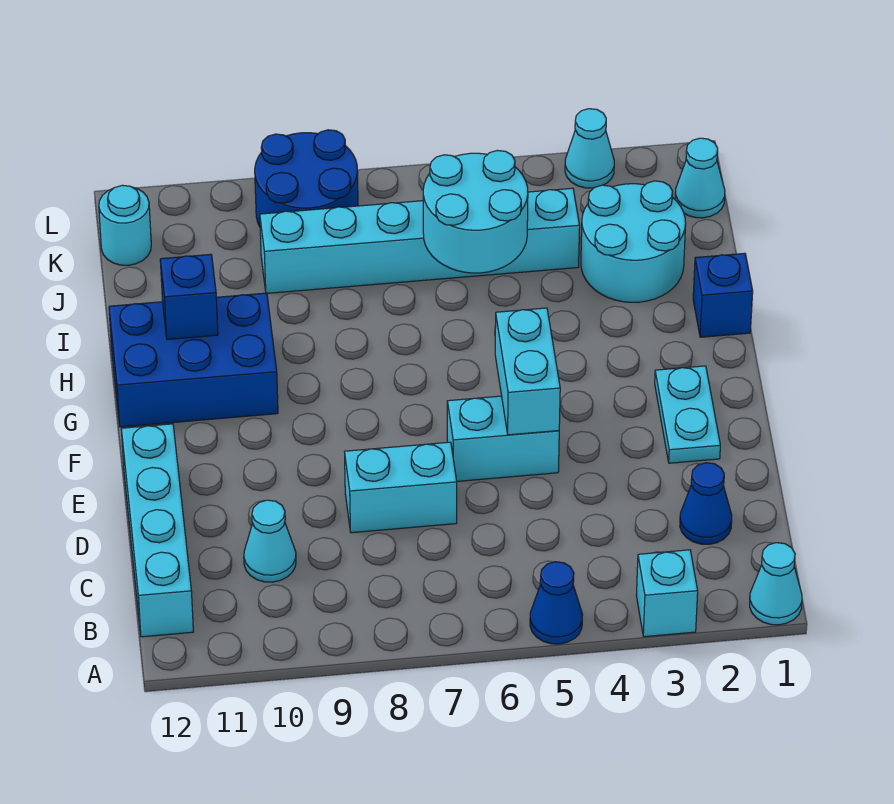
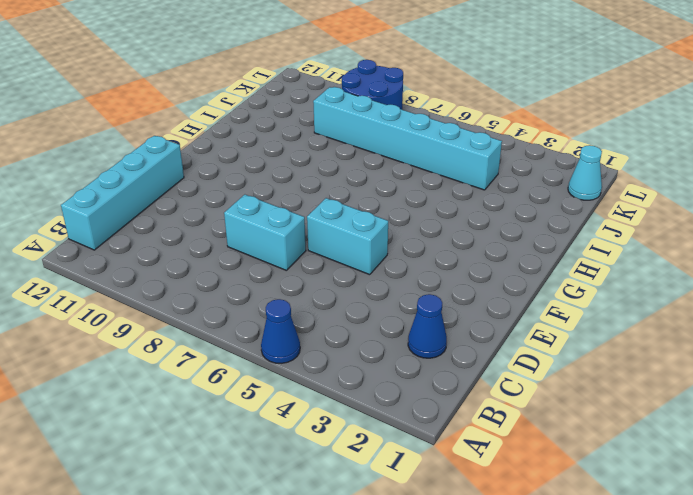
none -> cyan 1x1 cone [750,543,802,625]
none -> cyan 1x1 brick [636,550,698,637]
none -> cyan 1x1 cone [244,500,296,582]

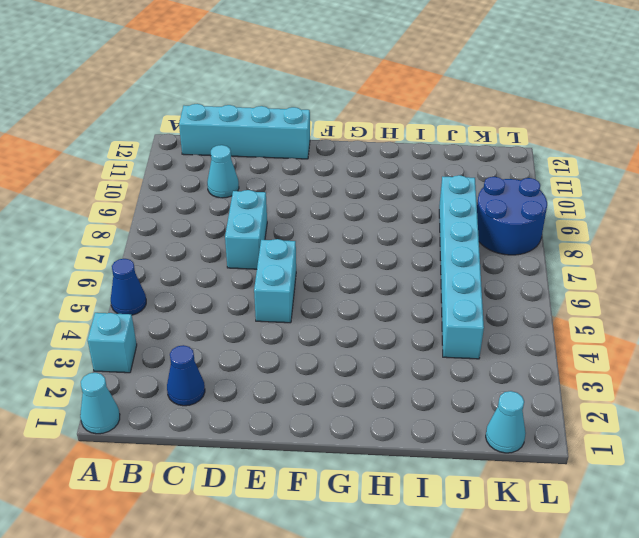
none -> cyan 1x2 plate [655,366,720,463]
none -> blue 2x3 brick [109,293,278,427]
none -> blue 1x1 brick [693,253,753,337]

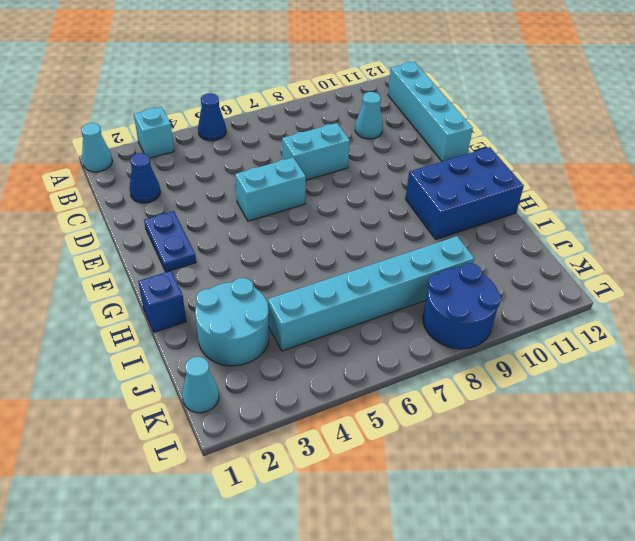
blue 1x2 plate [144,211,196,272] -> cyan 1x2 plate [655,366,720,463]
none -> cyan 1x1 round brick [99,185,151,265]
none -> cyan 1x1 cone [565,109,614,188]
none -> cyan 1x2 brick [495,308,560,435]

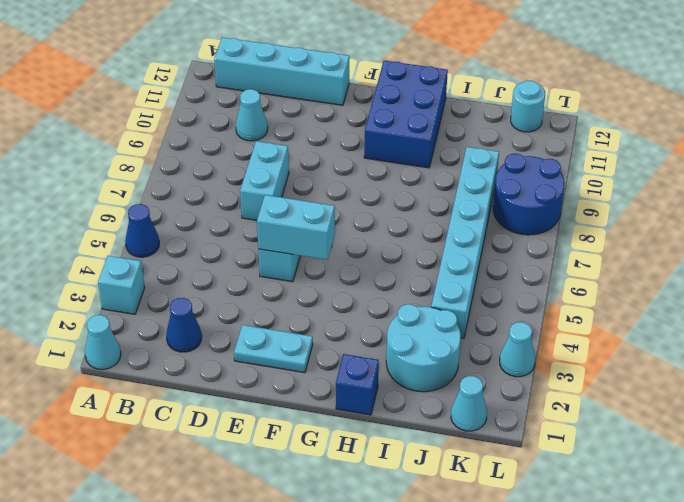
none -> blue 1x1 brick [160,254,218,340]
none -> cyan 2x2 round brick [423,150,528,273]

